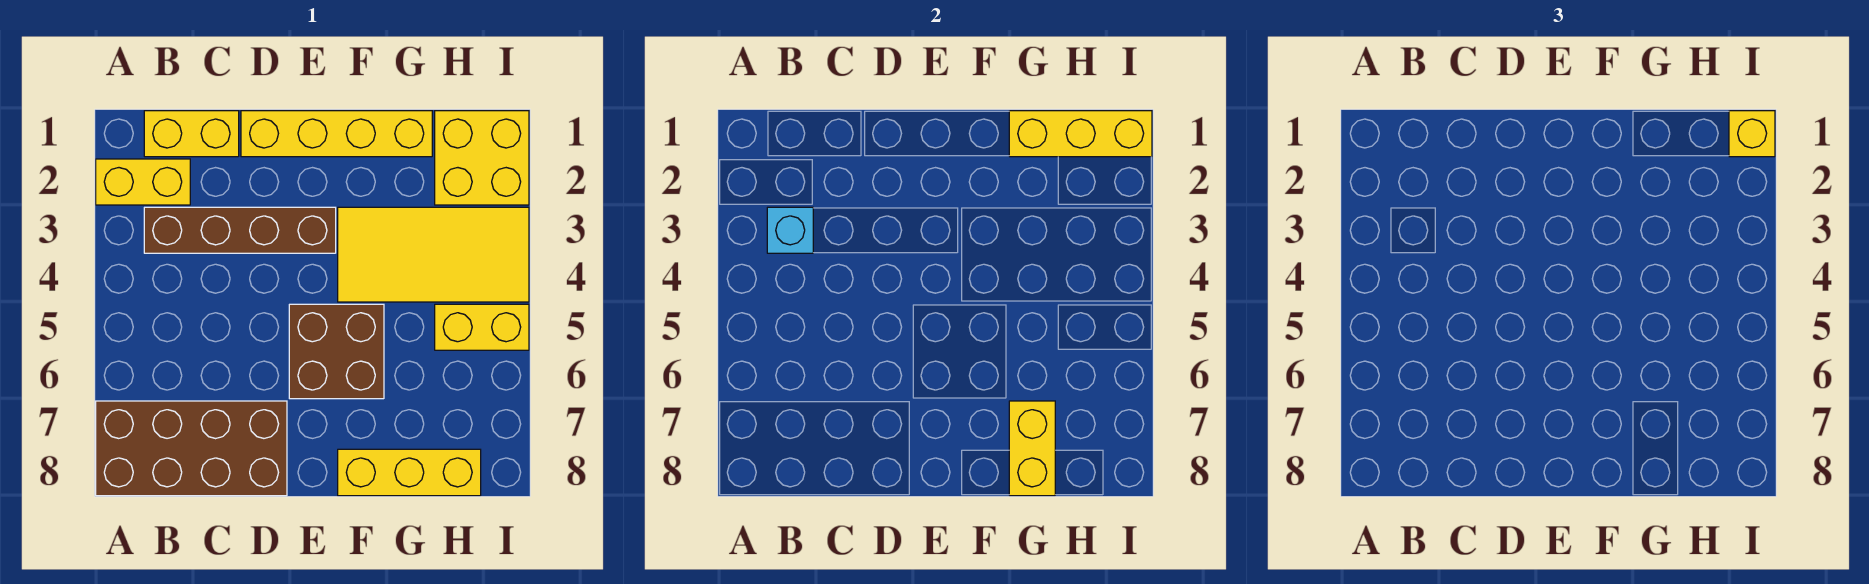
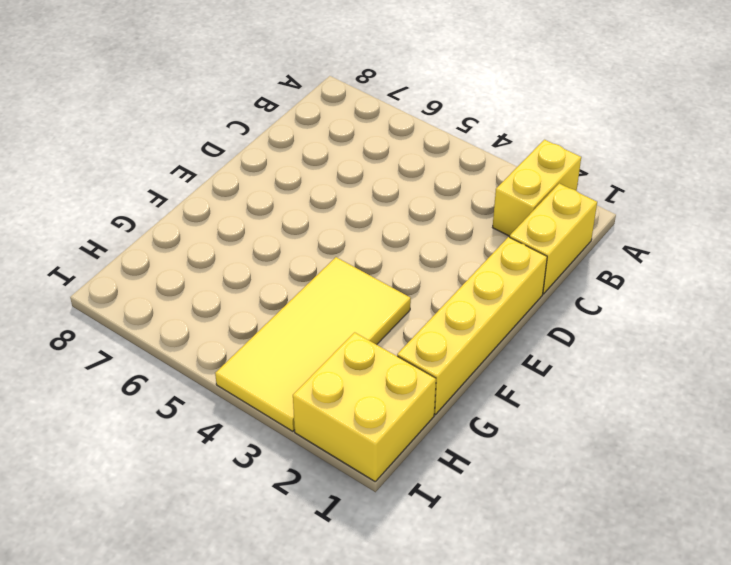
none -> brown 2x4 brick [96,401,287,496]
none -> brown 1x4 brick [144,207,336,253]
none -> brown 2x2 brick [289,304,384,399]

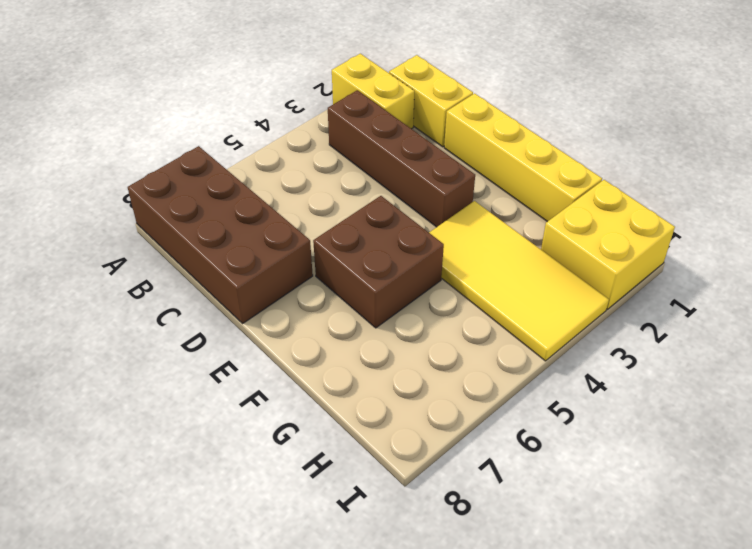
none -> yellow 1x3 brick [338,449,481,496]
none -> yellow 1x2 brick [435,304,529,350]
none -> cyan 1x1 brick [767,207,813,253]

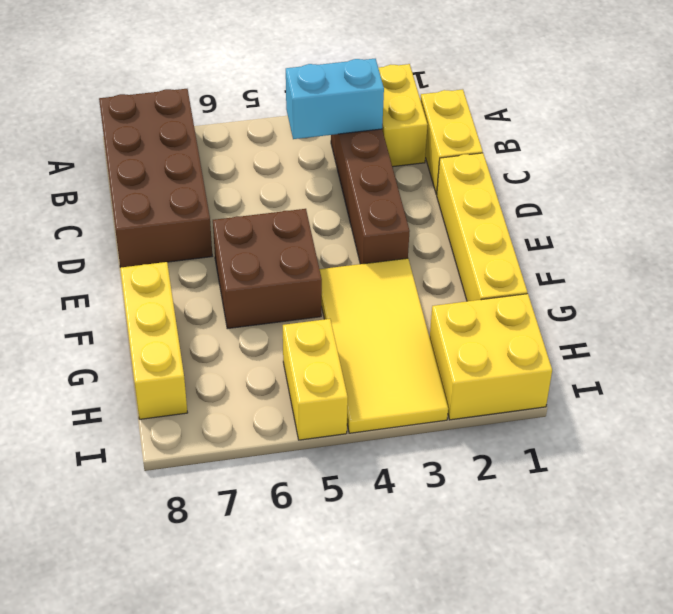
cyan 1x2 brick [286,59,384,139] -> cyan 1x1 brick [767,207,813,253]
none -> yellow 1x3 brick [1009,111,1152,157]
none -> yellow 1x2 brick [1009,401,1055,496]
none -> yellow 1x1 brick [1729,111,1775,157]

